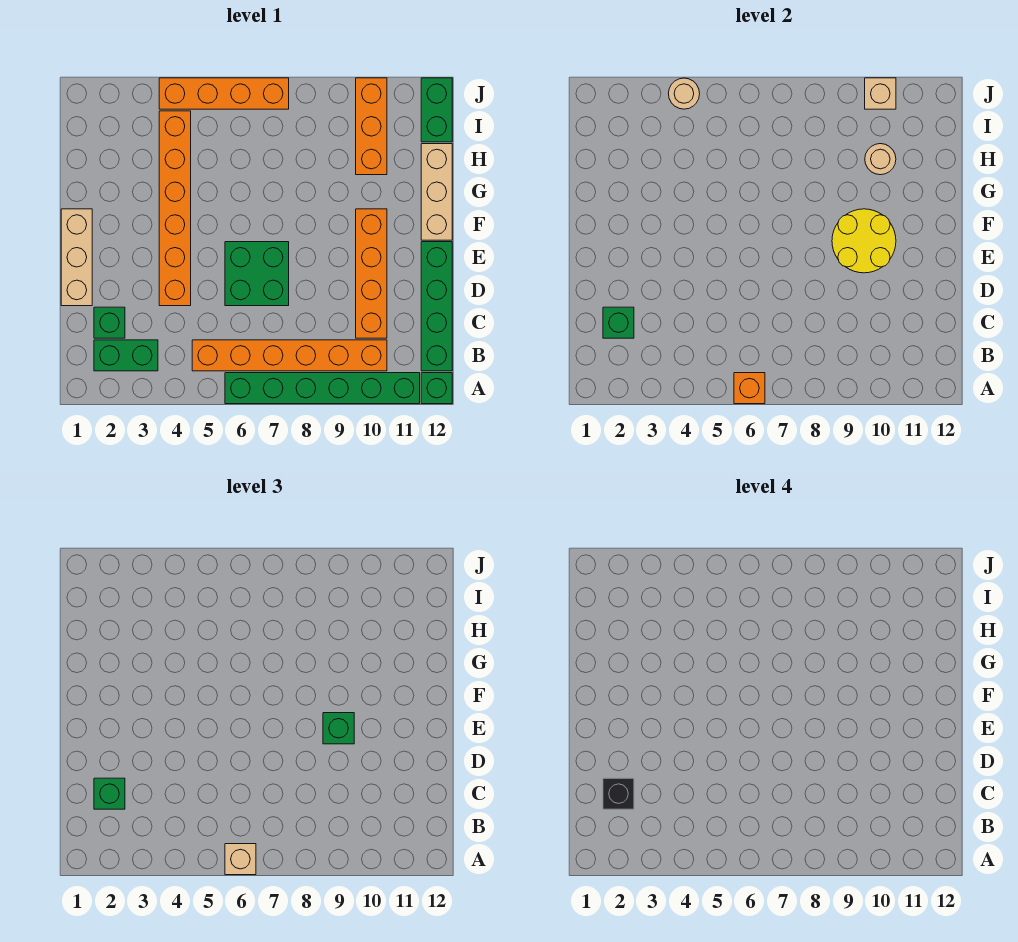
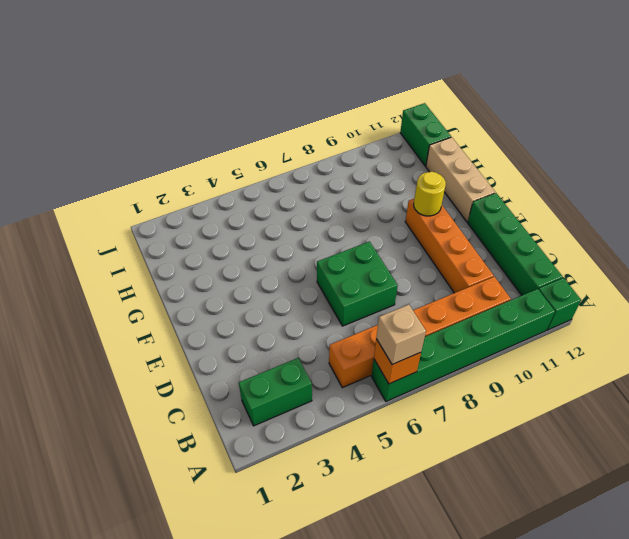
yellow 1x1 round brick [414,172,446,216] -> yellow 2x2 round brick [832,209,896,273]
none -> green 1x1 brick [94,307,125,338]
none -> tan 1x3 brick [61,209,92,306]
none -> orange 1x6 brick [159,111,191,306]

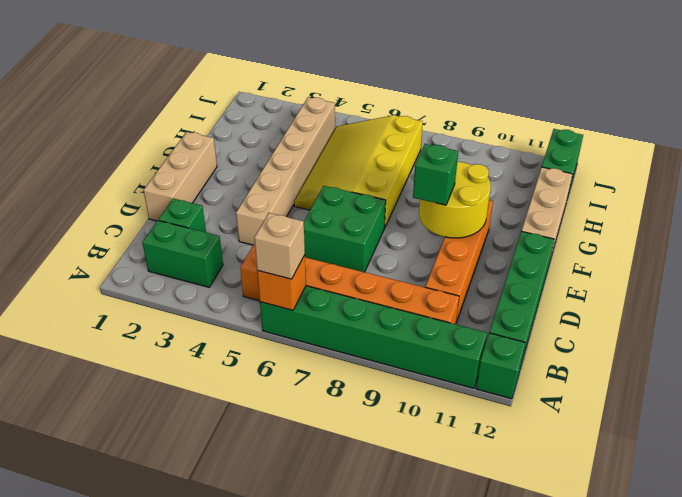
tan 1x6 brick [236,97,335,245] -> orange 1x6 brick [159,111,191,306]
yellow 3x4 slope [294,115,423,228] -> none
none -> orange 1x3 brick [356,78,387,175]
none -> orange 1x4 brick [159,78,289,109]
none -> green 1x1 brick [603,307,634,338]

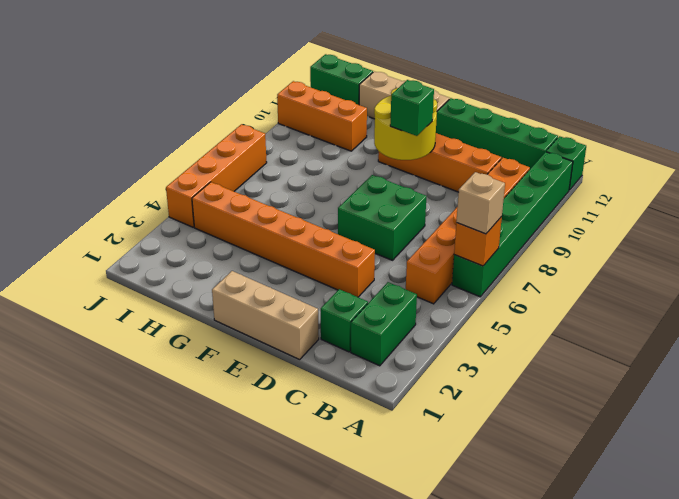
none -> green 1x1 brick [603,307,634,338]
none -> tan 1x1 round brick [865,144,896,175]
none -> tan 1x1 round brick [668,78,700,109]

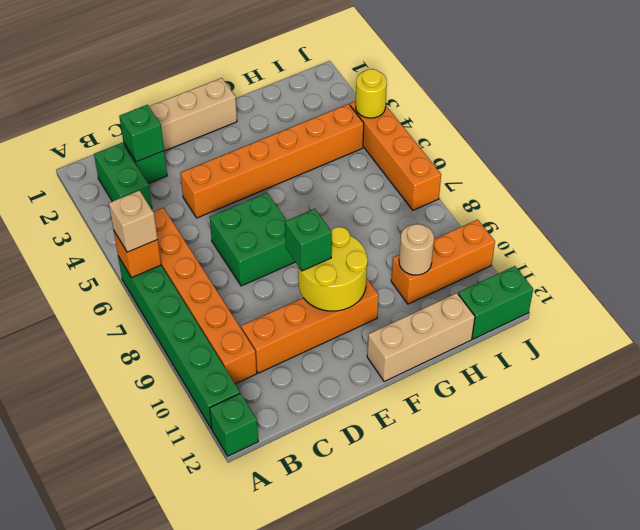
yellow 1x1 round brick [356,69,387,118] -> tan 1x1 round brick [668,78,700,109]
none -> green 1x4 brick [421,242,452,371]
none -> tan 1x1 brick [865,78,896,109]
none -> green 1x1 brick [94,778,125,809]

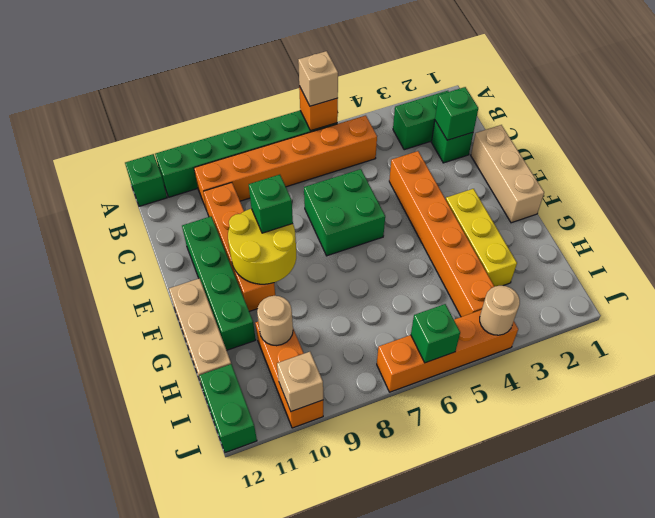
green 1x4 brick [182,216,256,350] -> green 1x4 brick moved to [421,242,452,371]
yellow 1x3 brick [446,189,517,286] -> none
green 1x1 brick [411,304,460,363] -> green 1x1 brick moved to [94,778,125,809]
none -> black 1x1 brick [603,778,634,809]

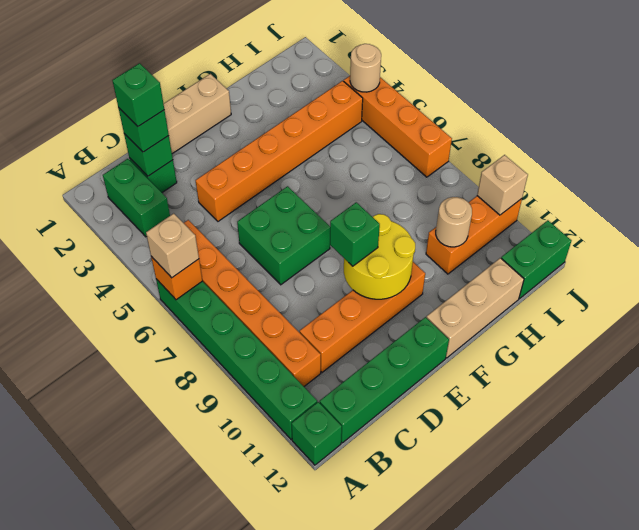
green 1x1 brick [112,63,164,126] -> black 1x1 brick [603,778,634,809]

